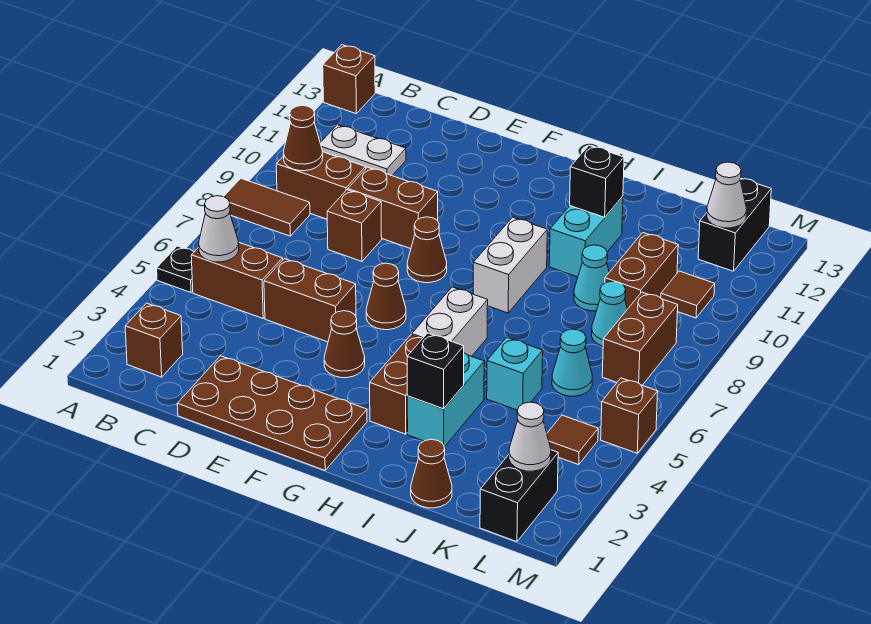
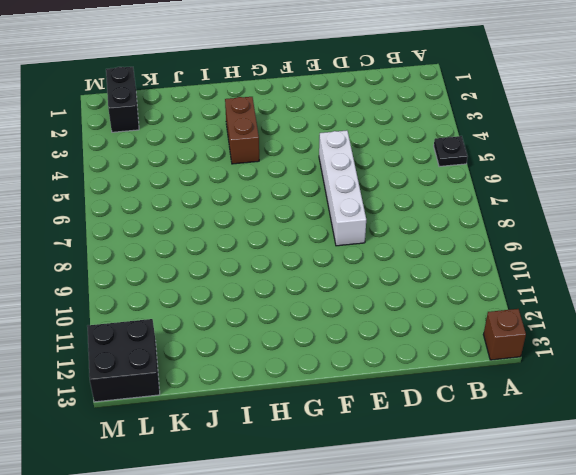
white 1x4 brick [319,130,366,246] -> brown 1x2 brick [264,259,356,342]
black 2x2 brick [87,319,160,402] -> black 1x2 brick [698,178,771,271]
none -> brown 1x2 tile [224,178,310,236]
none -> brown 1x1 brick [125,303,183,377]
none -> brown 1x2 brick [191,243,283,318]
none -> brown 1x2 brick [276,152,366,219]

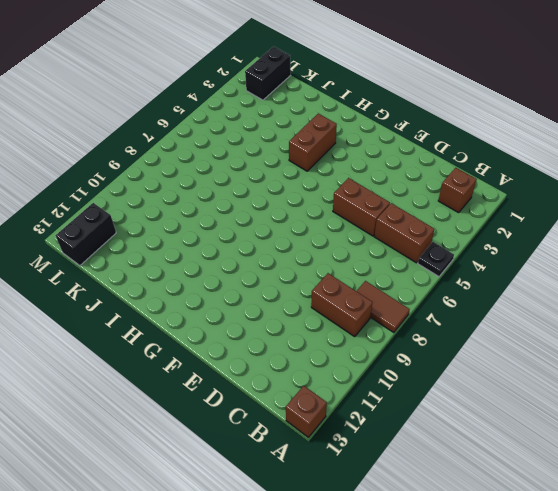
none -> white 1x2 plate [320,125,406,176]
none -> brown 2x4 plate [177,356,367,470]
none -> brown 1x1 brick [327,190,382,261]
none -> brown 1x2 brick [348,167,438,249]

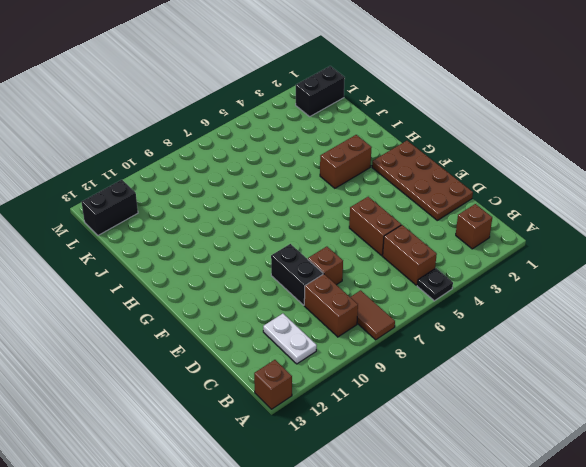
black 1x2 brick [271,244,323,305] -> brown 1x2 brick [348,167,438,249]
none -> brown 1x1 cone [324,311,365,378]
none -> brown 1x1 cone [366,263,406,330]
none -> brown 1x1 cone [407,217,447,283]
none -> white 1x2 brick [412,287,488,356]

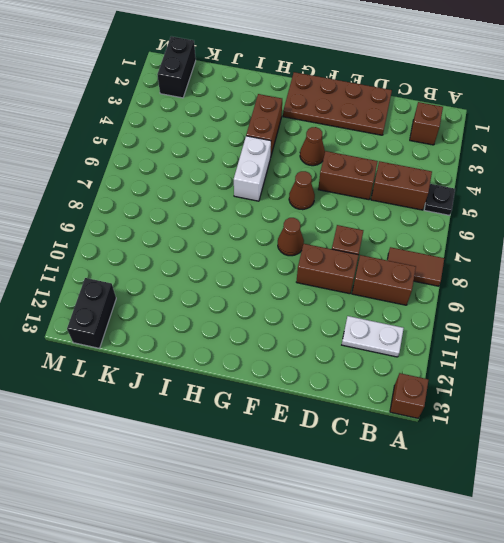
none -> white 1x2 brick [473,217,547,313]
none -> cyan 1x2 brick [407,353,484,447]
none -> cyan 1x2 brick [549,196,623,277]
none -> brown 1x1 cone [411,439,452,508]

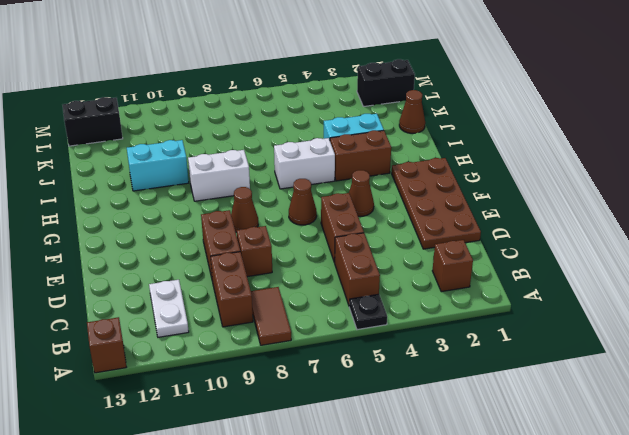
none -> cyan 1x1 brick [487,337,543,410]
none -> cyan 1x1 cone [574,245,609,311]
none -> cyan 1x1 cone [552,329,592,396]
none -> cyan 1x1 cone [592,281,627,346]

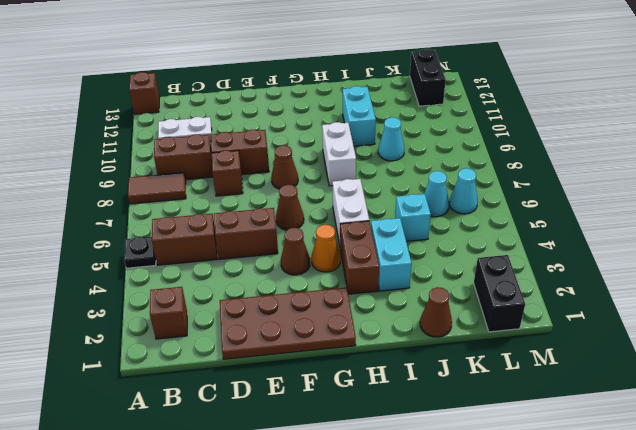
orange 1x1 cone [311,225,341,272] -> none
cyan 1x1 cone [449,168,478,214] -> cyan 1x1 cone moved to [592,281,627,346]
none -> brown 1x2 brick [605,233,678,309]
none -> brown 1x1 tile [547,415,598,465]
none -> brown 1x2 brick [602,292,678,385]
none -> brown 1x1 tile [661,271,715,318]

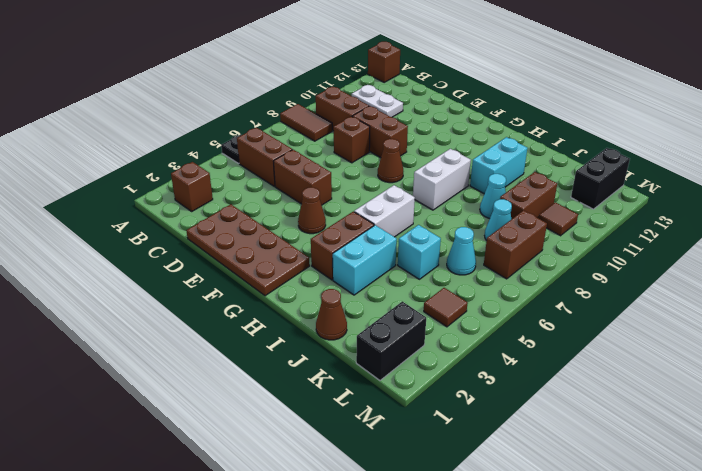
none -> brown 1x1 cone [366,263,406,330]
none -> brown 1x1 brick [601,378,658,453]
none -> white 1x1 cone [199,196,239,262]
none -> brown 1x1 cone [283,105,323,171]

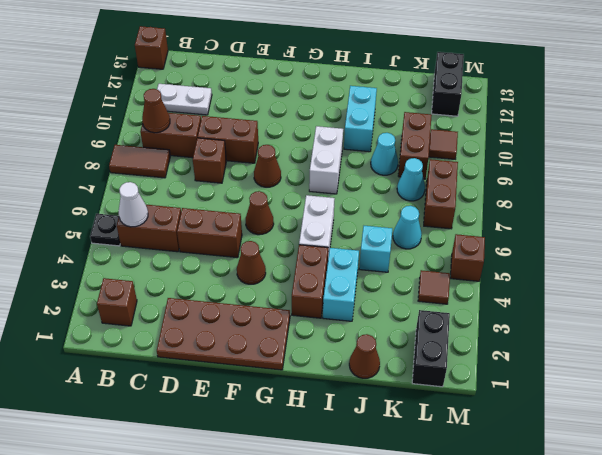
none -> black 1x1 brick [407,333,464,409]
none -> black 1x1 brick [570,145,624,217]
none -> white 1x1 cone [509,402,551,471]
none -> white 1x1 cone [707,162,746,228]

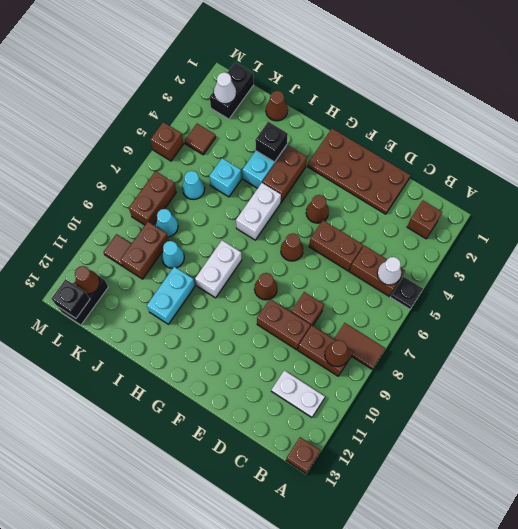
brown 1x1 cone [75,266,100,294] -> white 1x1 cone [707,162,746,228]
black 1x1 brick [51,279,90,318] -> black 1x1 brick moved to [570,145,624,217]

